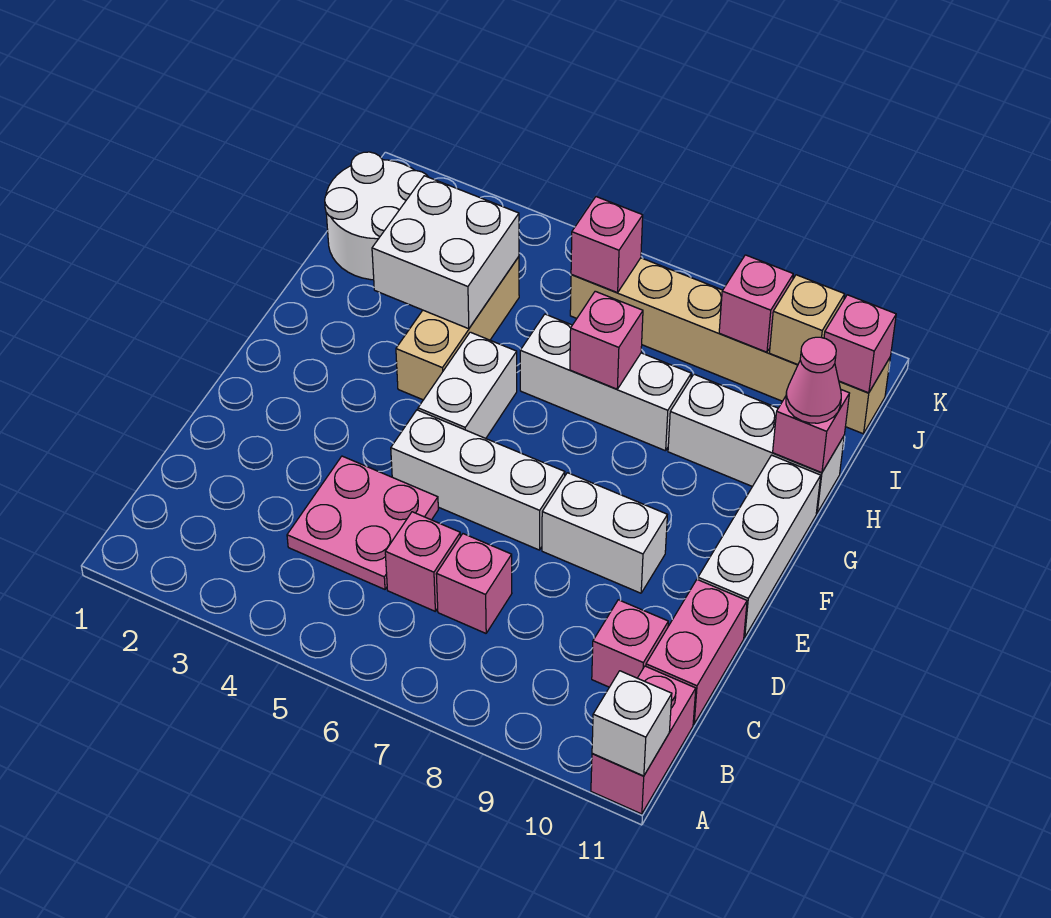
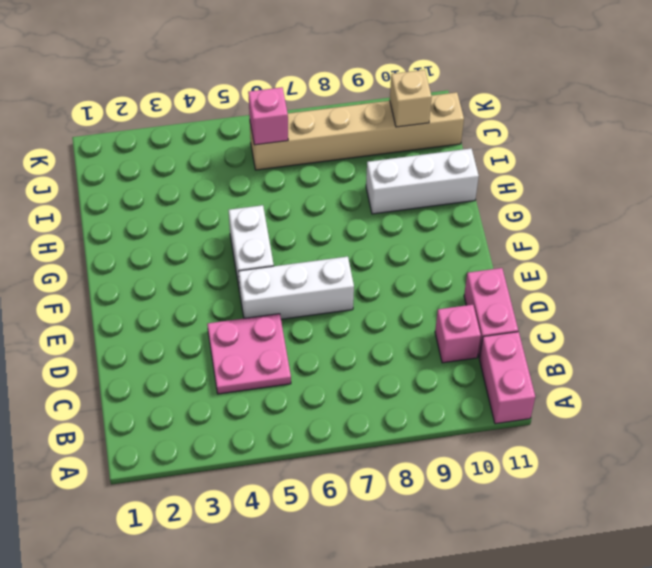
none -> pink 1x1 brick [385,512,460,611]
none -> pink 1x1 brick [436,534,512,633]
none -> white 1x2 brick [542,473,667,593]

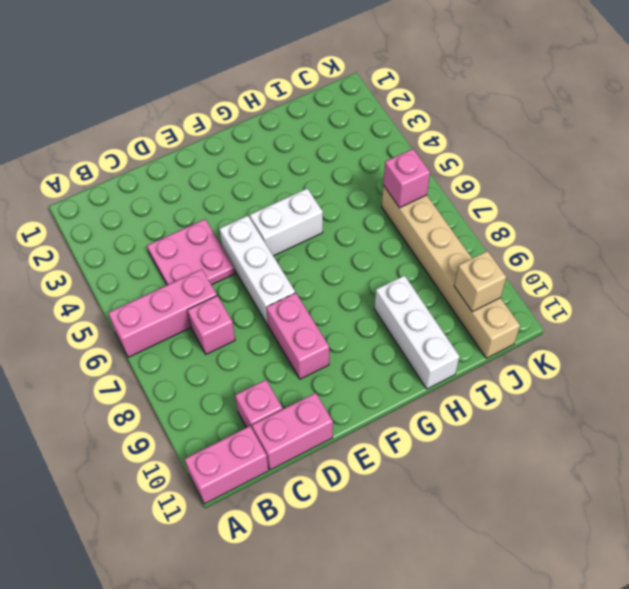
pink 1x3 brick [108,269,217,357] -> pink 1x1 brick [385,512,460,611]
pink 1x2 brick [266,293,329,379] -> white 1x2 brick [542,473,667,593]
none -> white 1x3 brick [698,455,821,637]
none -> tan 1x3 brick [396,257,519,400]
none -> white 1x3 brick [520,314,691,451]

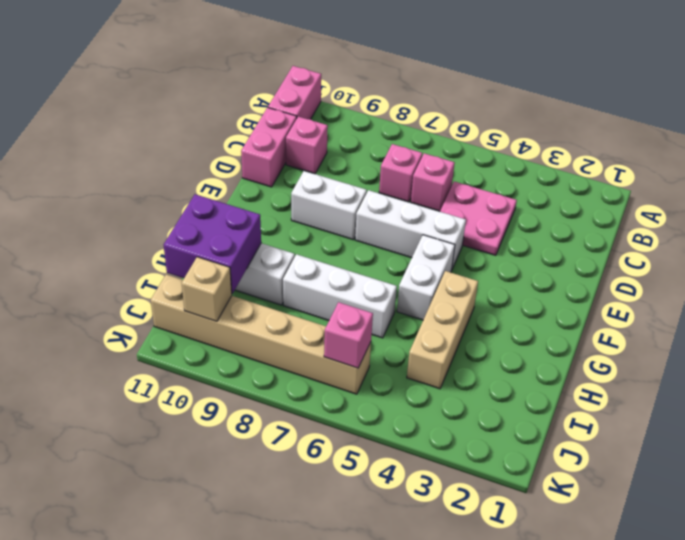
purple 2x2 brick [164,194,261,294] -> pink 1x1 brick [773,390,849,473]
none -> white 1x3 brick [698,455,821,637]
none -> white 2x2 round brick [325,152,428,280]
none -> white 1x1 brick [592,671,672,776]

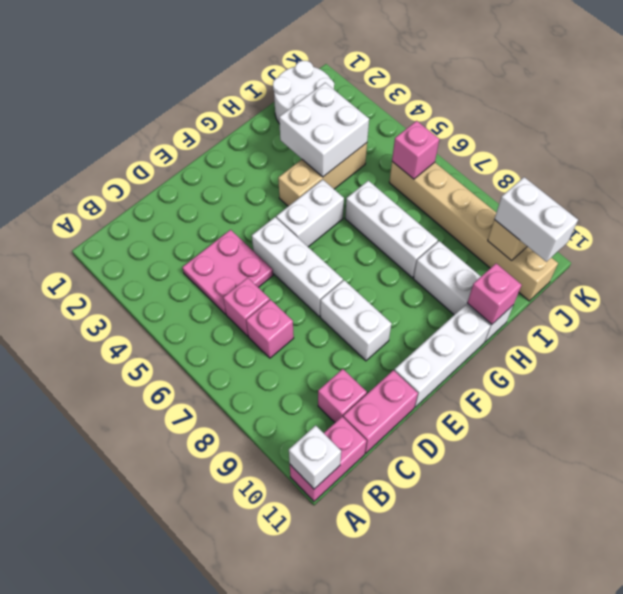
white 1x2 brick [494,177,578,262] -> none
none -> pink 1x1 brick [570,291,643,389]
none -> pink 1x1 brick [719,255,793,352]
none -> pink 1x1 brick [824,295,896,393]

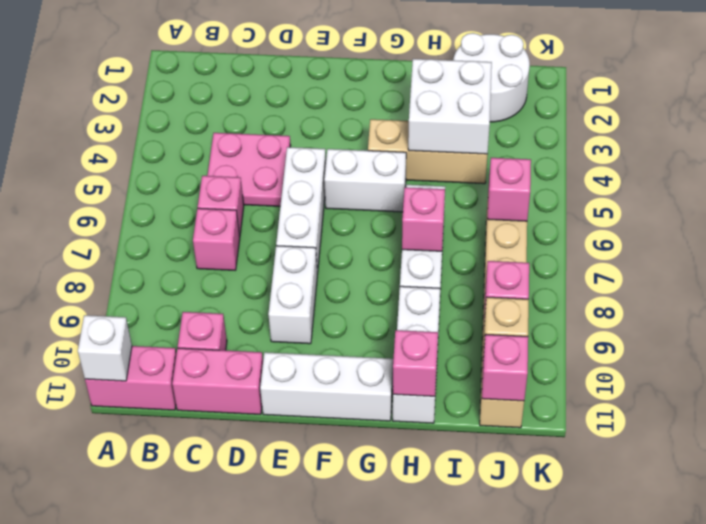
none -> pink 1x1 cone [786,337,841,423]

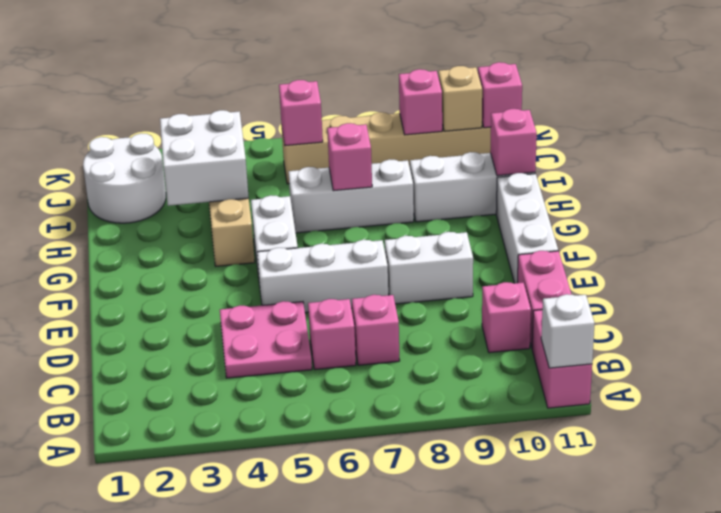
none -> pink 1x1 cone [786,337,841,423]

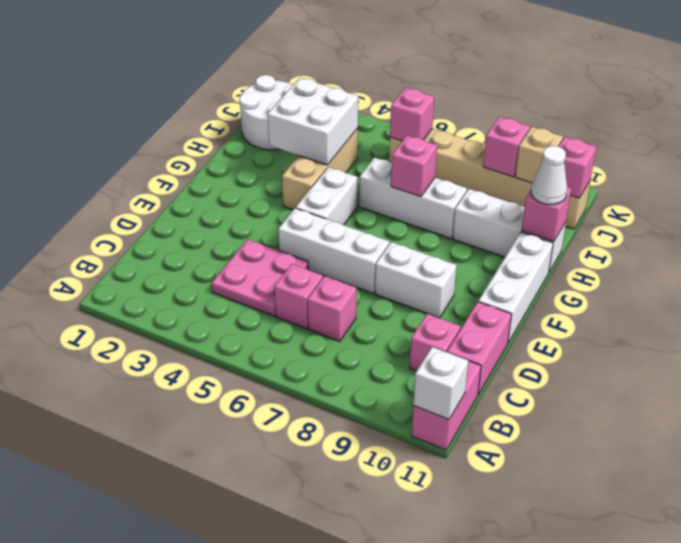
white 1x1 cone [531,146,567,205] -> pink 1x1 cone [786,337,841,423]

